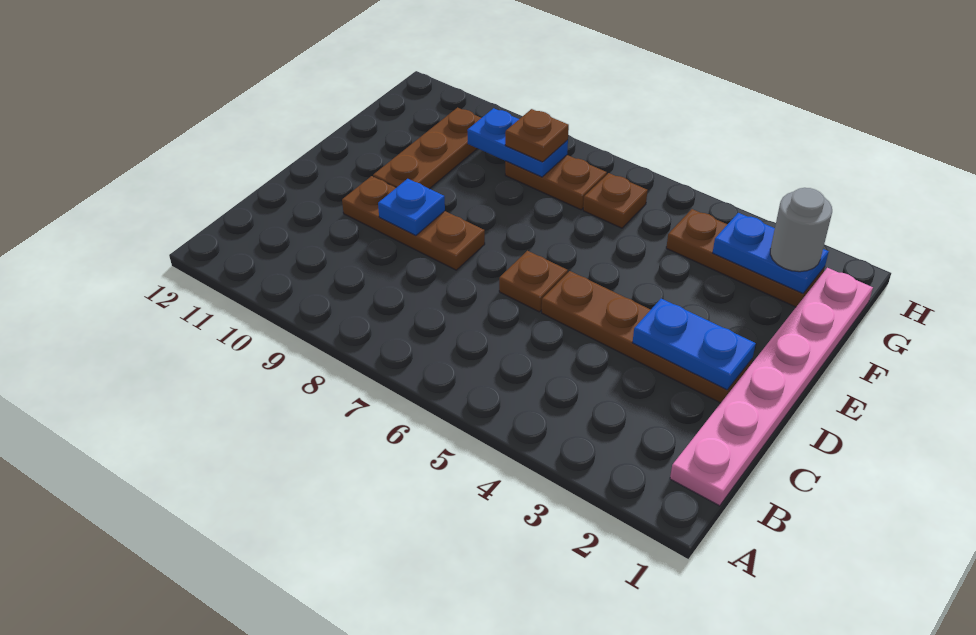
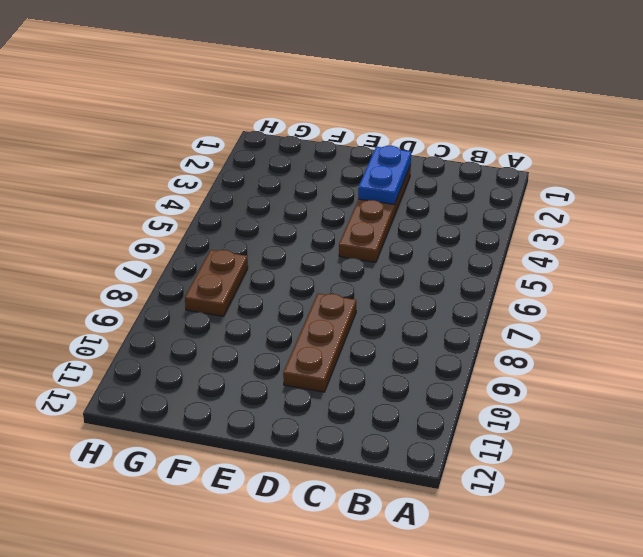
none -> pink 1x6 plate [670,268,873,506]
none -> brown 1x1 plate [499,251,568,312]
none -> brown 1x3 plate [373,108,481,189]

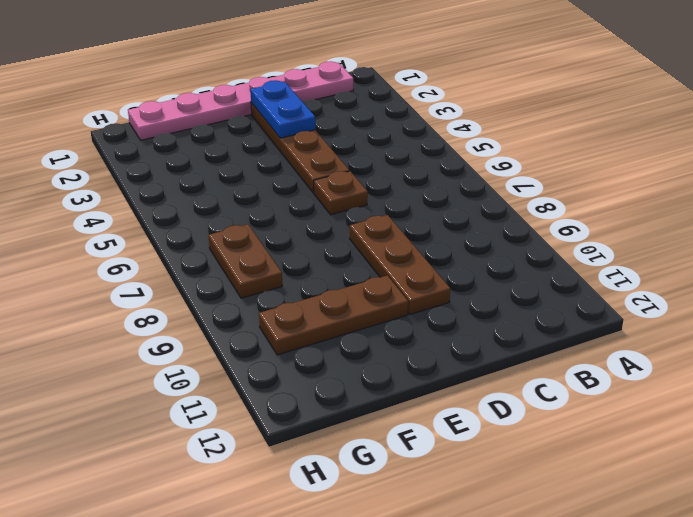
none -> brown 1x3 plate [666,209,825,307]
none -> brown 1x1 plate [583,173,648,228]
none -> blue 1x1 plate [378,179,445,236]

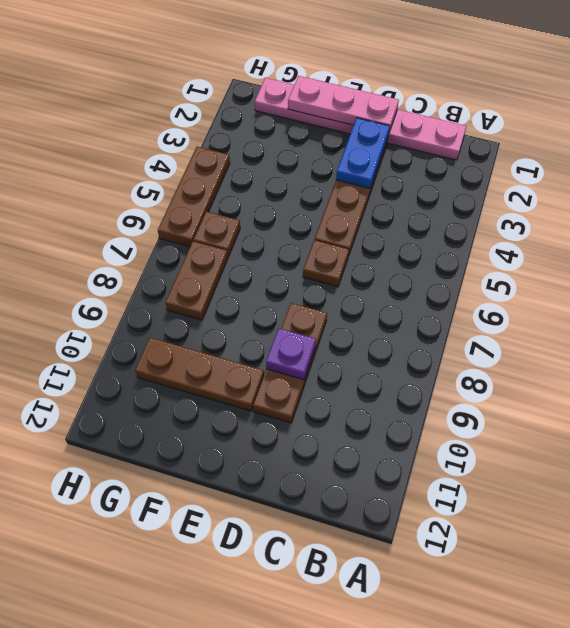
pink 1x3 plate [288,76,399,132] -> none
purple 1x1 plate [266,329,316,380] -> blue 1x1 plate [378,179,445,236]
brown 1x3 plate [158,147,230,247] -> brown 1x3 plate moved to [666,209,825,307]
none -> blue 1x2 plate [713,213,829,293]
none -> blue 1x2 plate [467,108,568,177]
none -> grey 1x1 round brick [770,188,832,272]

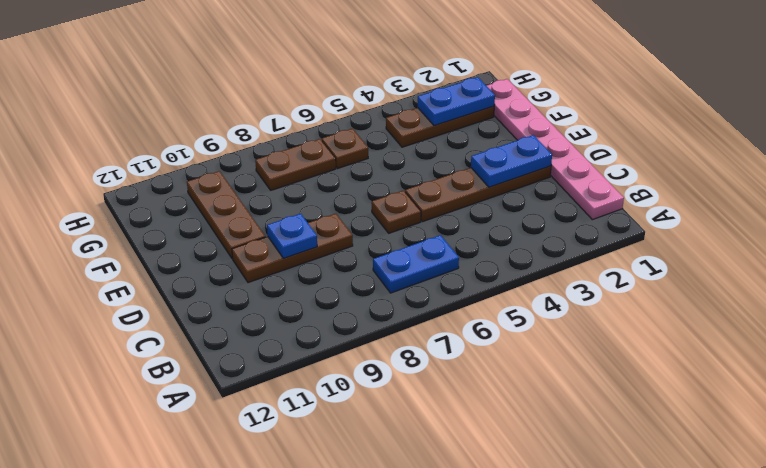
blue 1x2 plate [373,235,459,293] -> blue 1x2 plate moved to [467,108,568,177]
none -> grey 1x1 round brick [770,188,832,272]
none -> brown 1x1 plate [505,109,569,162]

